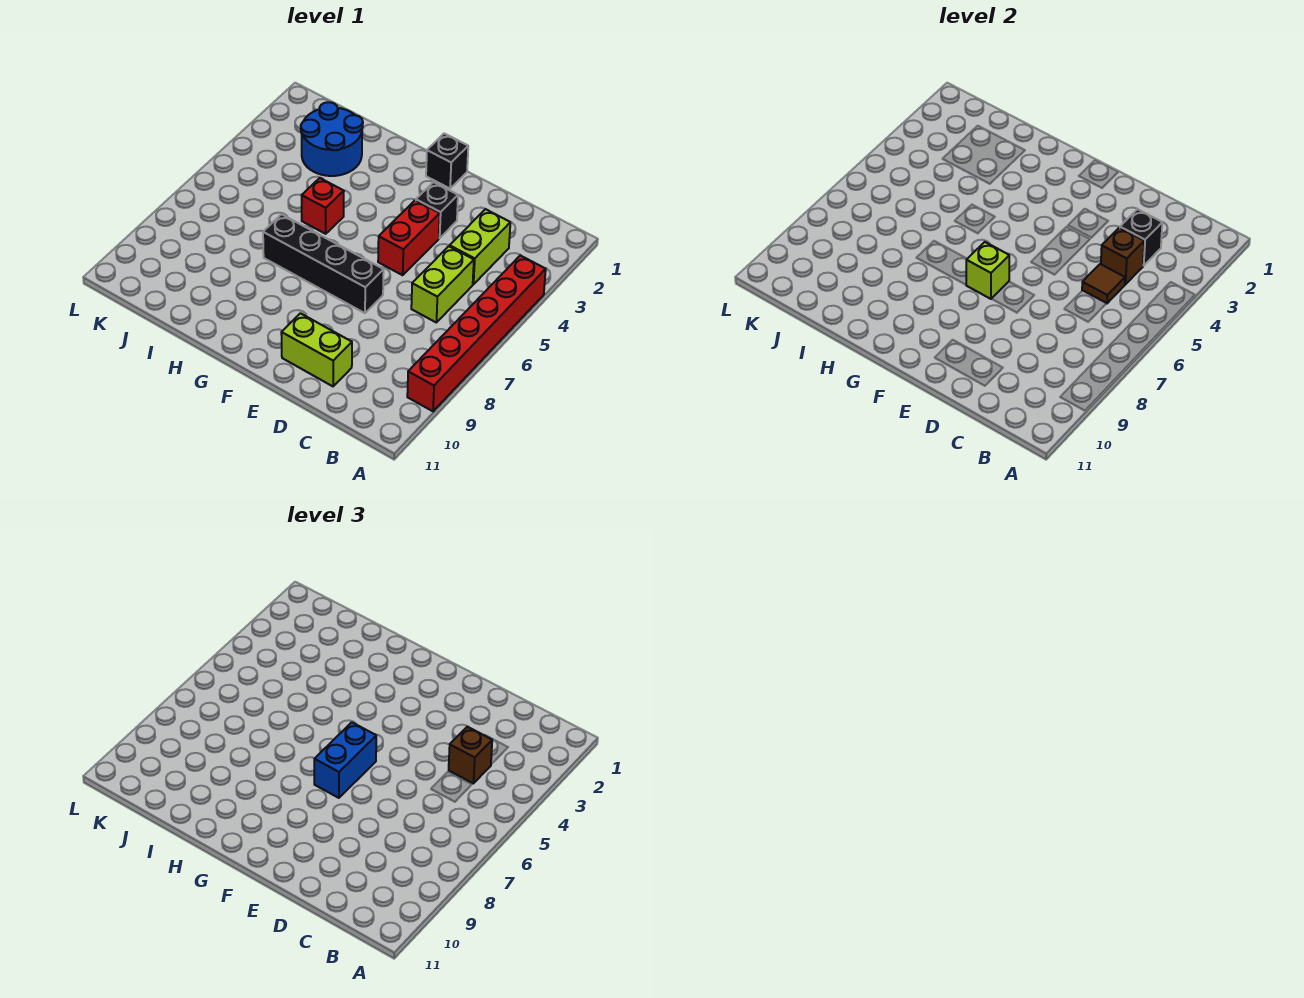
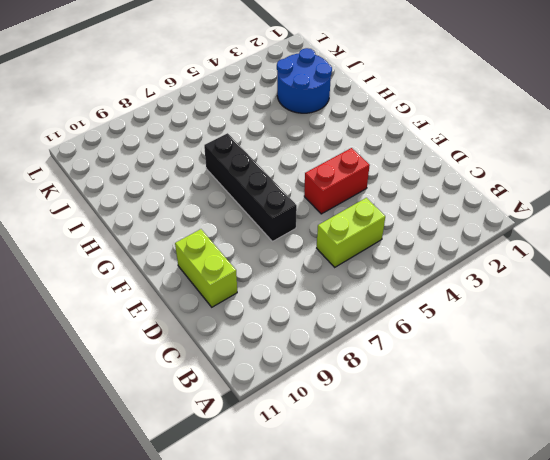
none -> red 1x6 brick [407,255,546,411]
none -> lime 1x2 brick [450,209,510,284]
none -> black 1x1 brick [416,182,458,238]

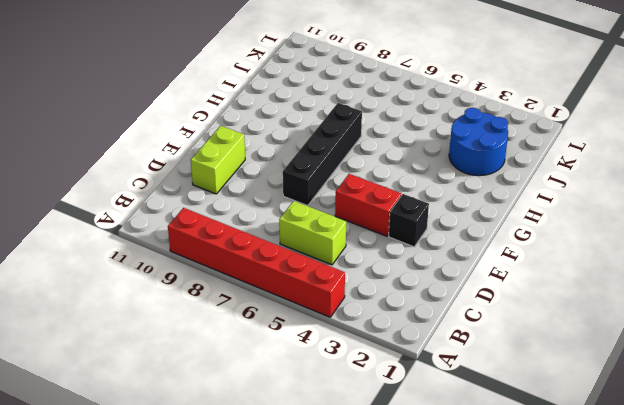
none -> lime 1x2 brick [450,209,510,284]
none -> black 1x1 brick [426,134,468,188]
none -> red 1x1 brick [302,178,344,234]

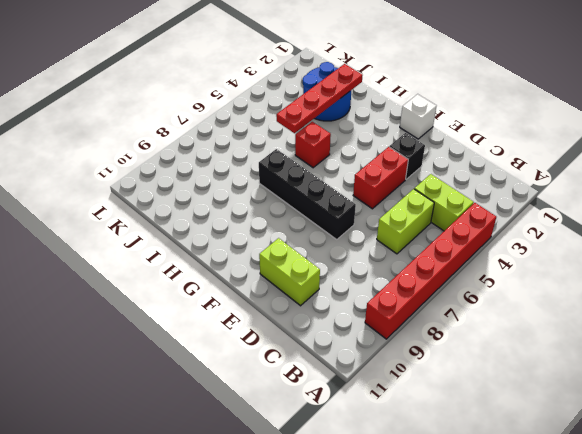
lime 1x2 brick [414,174,474,231] -> lime 1x2 brick turned to [450,209,510,284]
white 1x1 brick [400,94,436,139] -> black 1x1 brick [426,134,468,188]
red 1x4 plate [276,64,363,133] -> none
none -> black 1x1 brick [1120,209,1162,266]
none -> brown 1x1 brick [1101,228,1144,284]
none -> brown 1x1 tile [1082,264,1125,303]

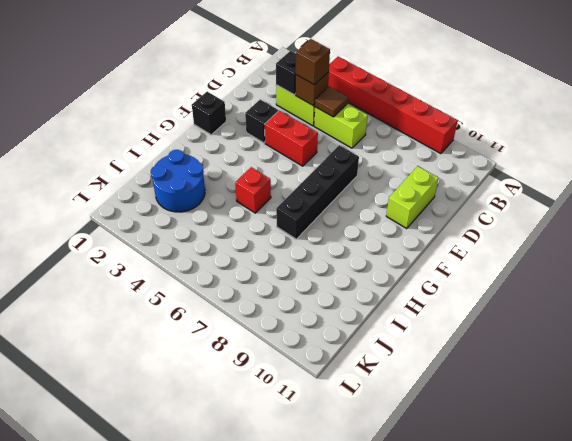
none -> lime 1x1 brick [966,242,1009,299]
none -> blue 1x2 brick [314,722,376,798]

